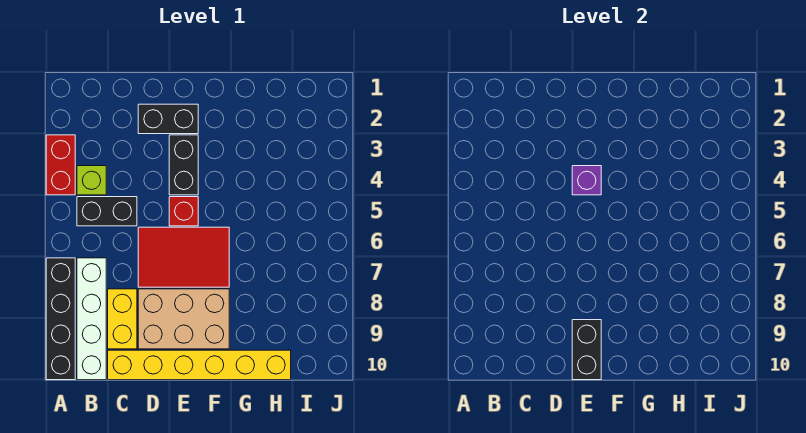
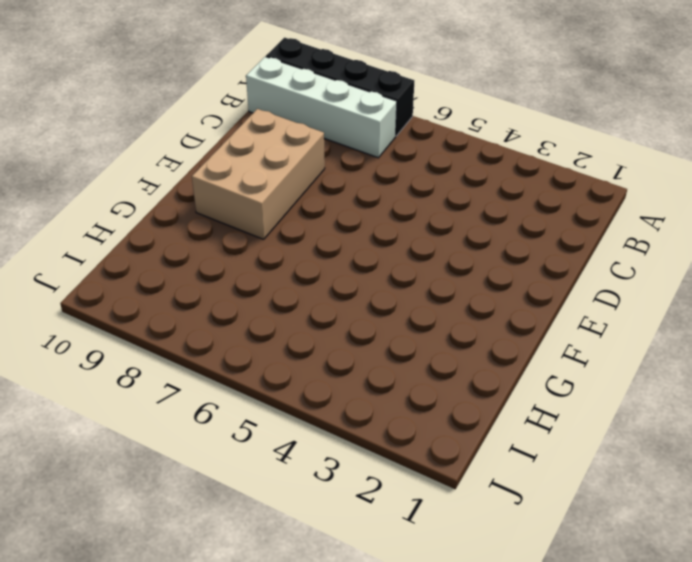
none -> red 1x2 brick [46,135,75,195]
none -> lime 1x1 brick [77,166,106,195]
none -> black 1x2 brick [77,197,137,226]

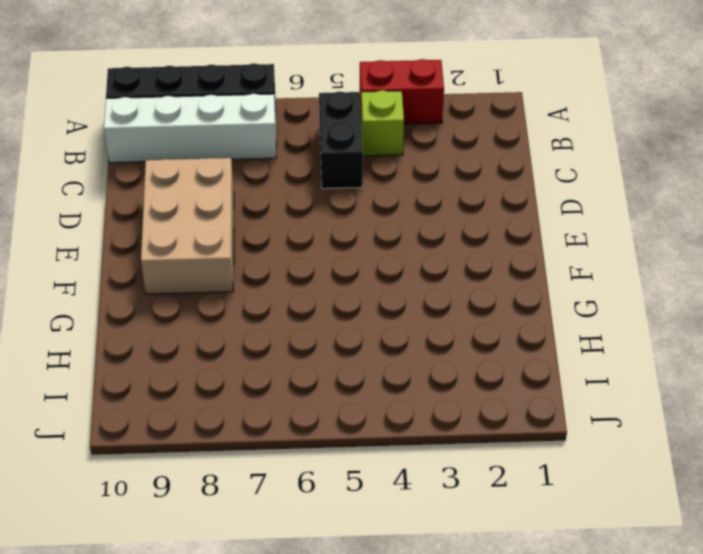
none -> yellow 1x2 brick [108,289,137,349]
none -> yellow 1x6 brick [108,350,291,380]
none -> black 1x2 brick [138,104,198,134]

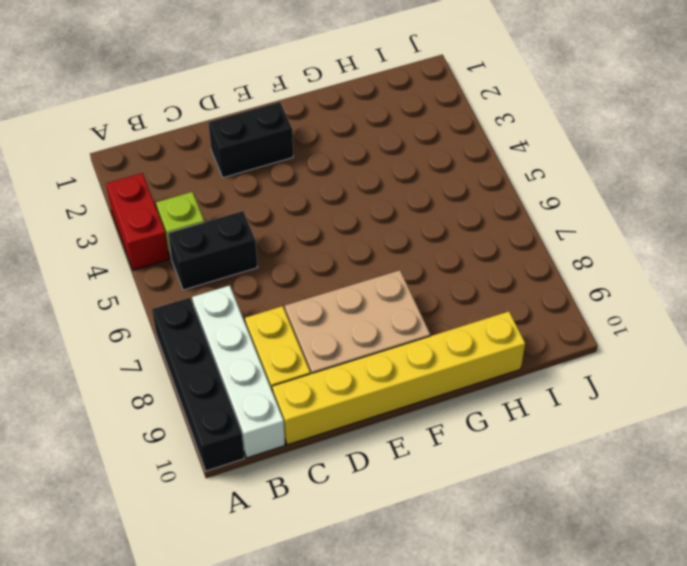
none -> red 2x3 tile [138,227,229,287]
none -> black 1x2 brick [169,135,198,195]
none -> red 1x1 brick [169,197,198,226]

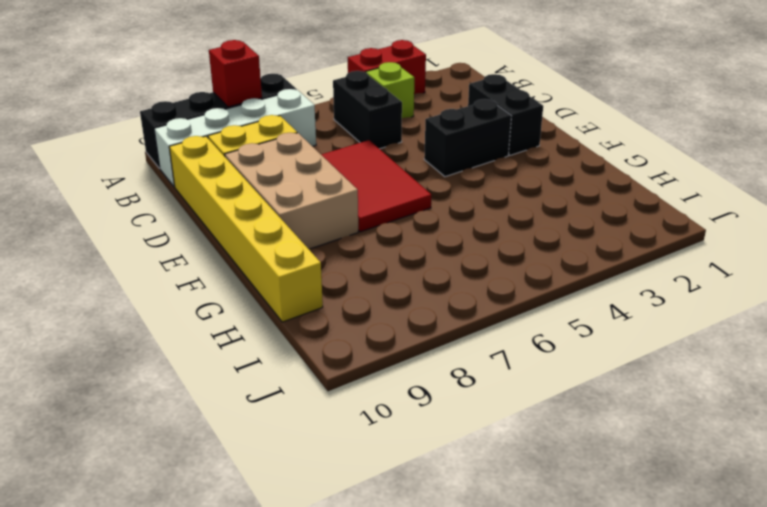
red 1x1 brick [209,40,262,107] -> red 1x1 brick moved to [169,197,198,226]
none -> purple 1x1 brick [572,166,601,195]
none -> black 1x2 brick [572,320,601,380]

